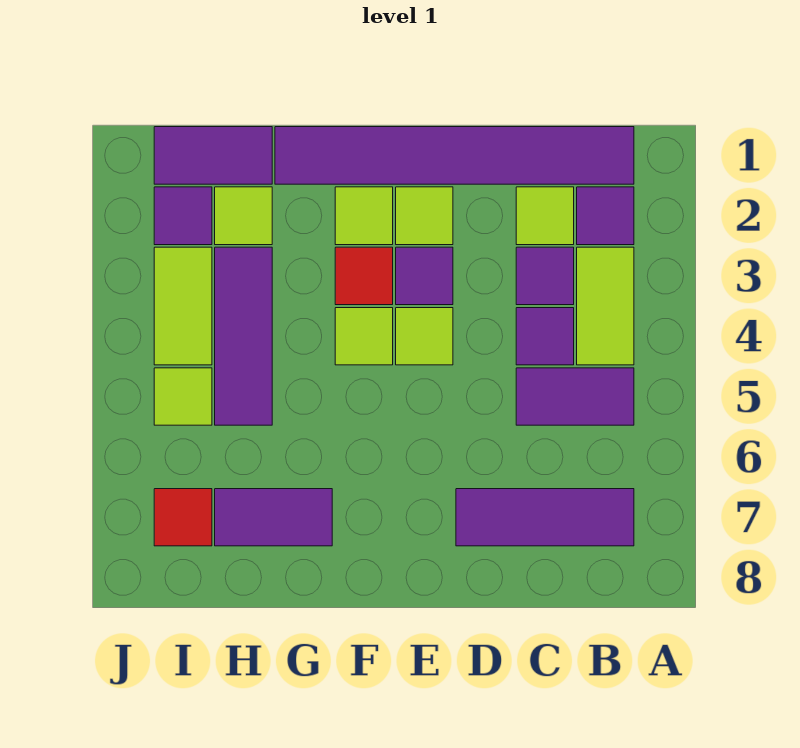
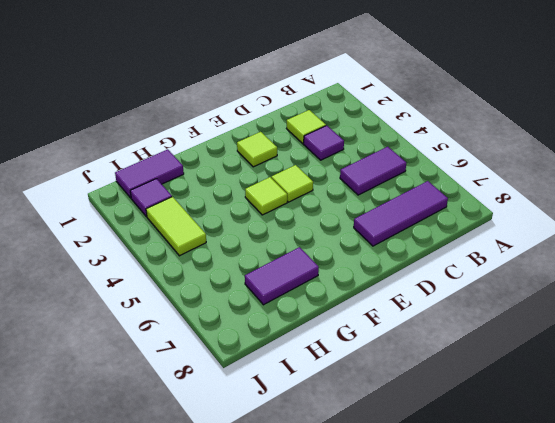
none -> purple 1x6 tile [275,127,634,184]
none -> purple 1x1 tile [577,187,634,245]
none -> lime 1x2 tile [577,247,634,365]

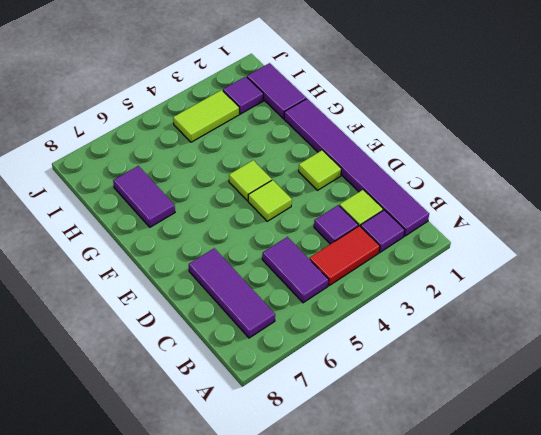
red 1x2 tile [309,226,380,285] -> lime 1x2 tile [577,247,634,365]
none -> purple 1x1 tile [516,308,574,365]
none -> purple 1x1 tile [396,247,453,305]
none -> lime 1x1 tile [335,187,393,245]

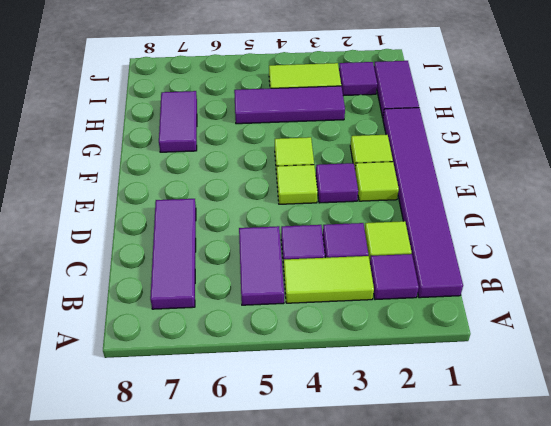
none -> red 1x1 tile [335,247,393,305]
none -> lime 1x1 tile [215,187,272,245]
none -> lime 1x1 tile [154,368,212,425]

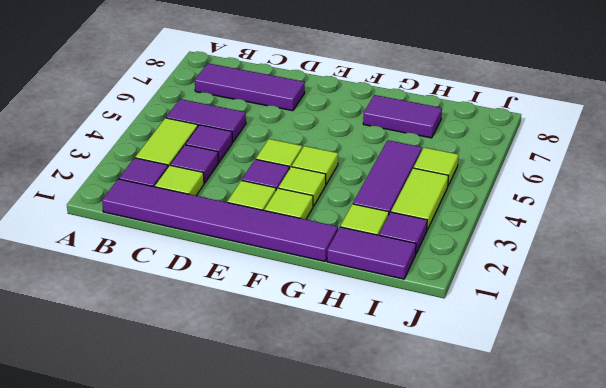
lime 1x1 tile [278,167,326,207] -> red 1x1 tile [335,247,393,305]
none -> red 1x1 tile [154,489,212,546]

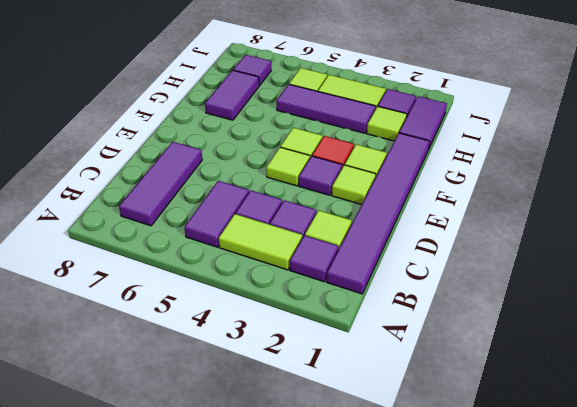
purple 1x1 tile [233,55,271,86] -> red 1x1 tile [154,489,212,546]

